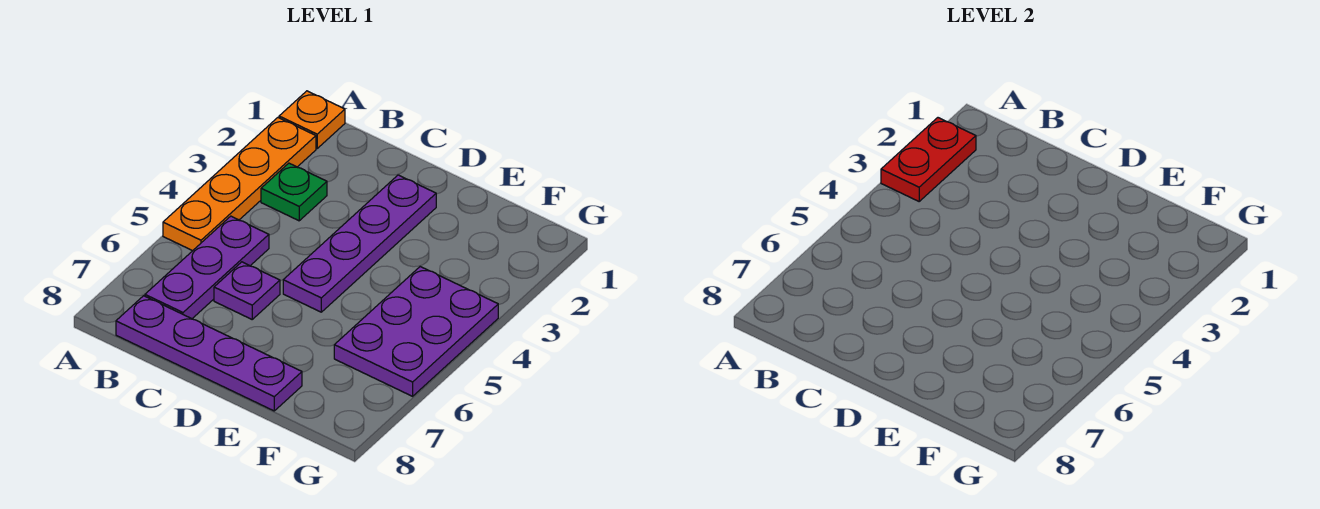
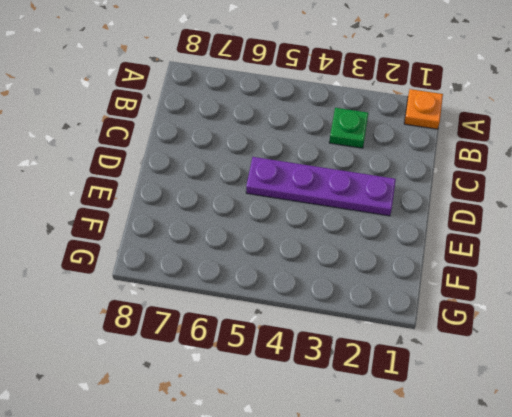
none -> orange 1x4 plate [163,118,316,251]
none -> purple 1x3 plate [145,216,269,319]

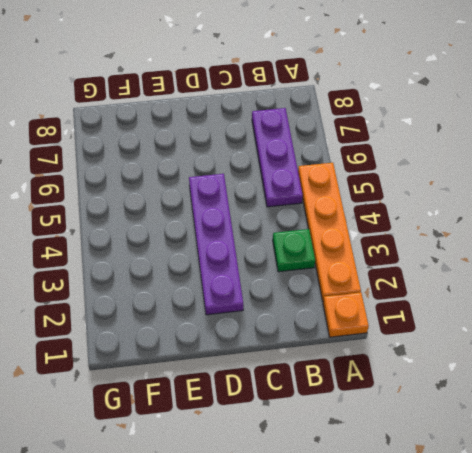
none -> purple 1x4 plate [116,296,302,411]
none -> purple 1x1 plate [214,262,280,319]

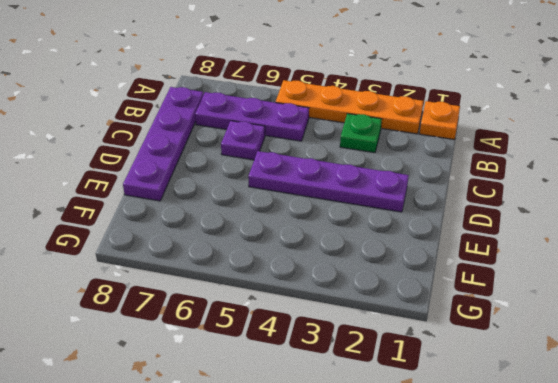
none -> purple 2x3 plate [334,267,498,396]
none -> red 1x2 plate [881,118,976,201]

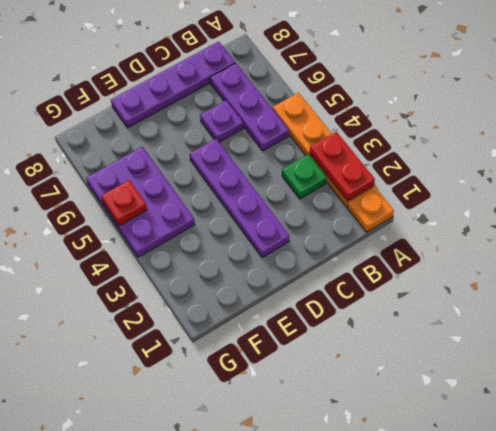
red 1x1 plate [101,180,147,226] -> none

